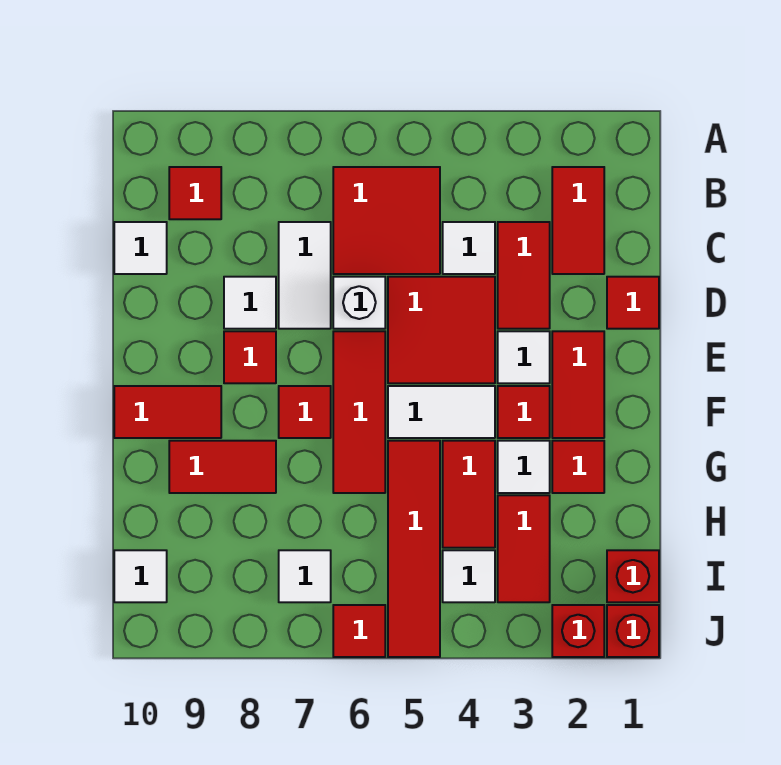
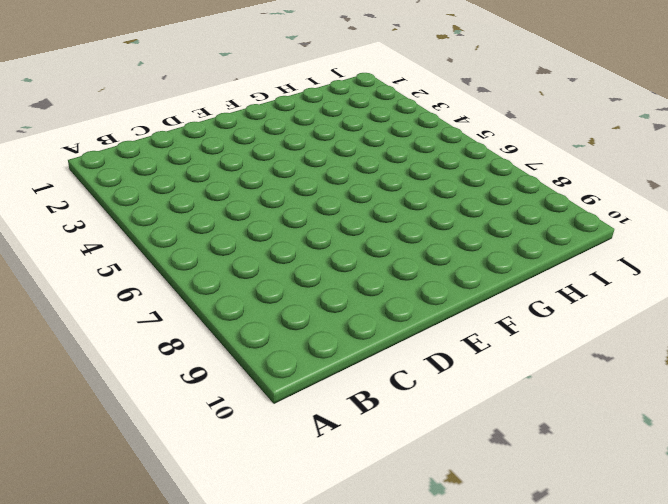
none -> red 1x2 tile [552,167,604,274]
none -> red 2x2 tile [333,167,440,274]
none -> red 1x1 tile [169,167,221,219]
none -> red 1x2 tile [498,222,550,329]

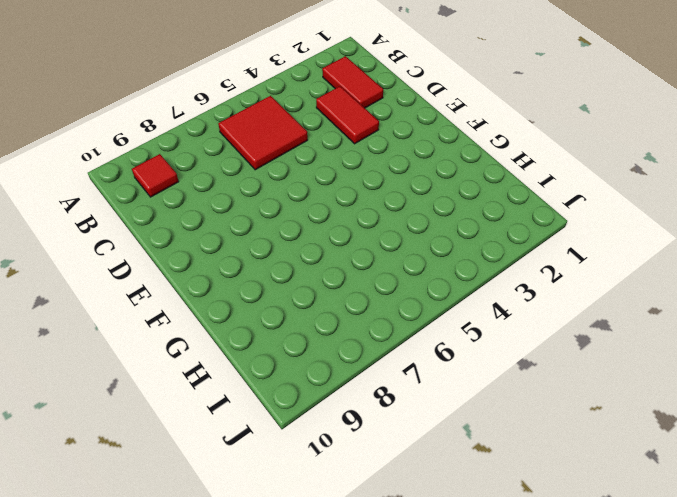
none -> white 1x1 tile [443,222,495,274]
none -> white 1x2 tile [279,222,331,329]
none -> white 1x1 tile [114,222,167,274]
none -> red 1x1 tile [607,277,659,329]

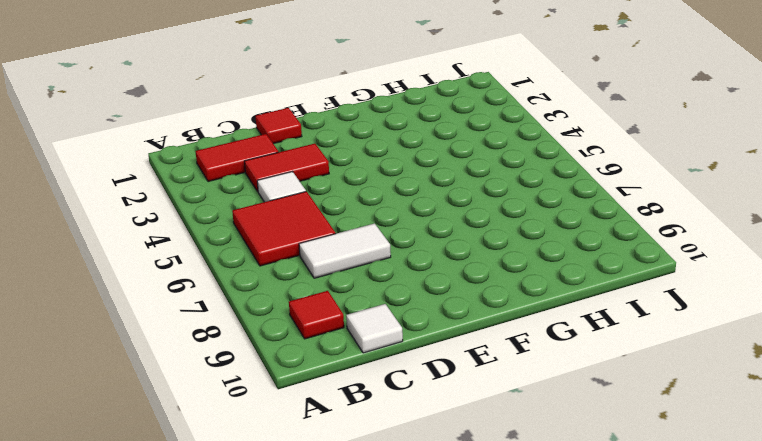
none -> red 2x2 tile [388,277,495,383]
none -> white 1x1 brick [333,277,385,329]
none -> white 1x1 tile [224,277,276,329]
none -> red 1x2 tile [552,331,604,438]

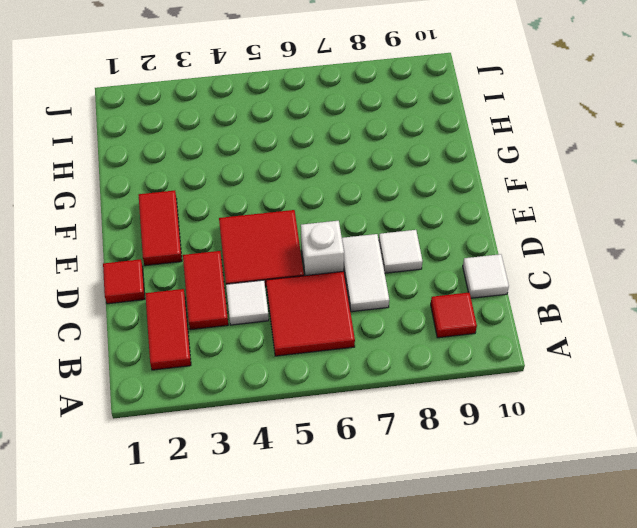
none -> white 1x1 tile [498,331,550,383]
none -> red 1x3 tile [333,331,385,493]
none -> red 1x1 tile [224,331,276,383]
none -> red 1x1 tile [498,386,550,438]

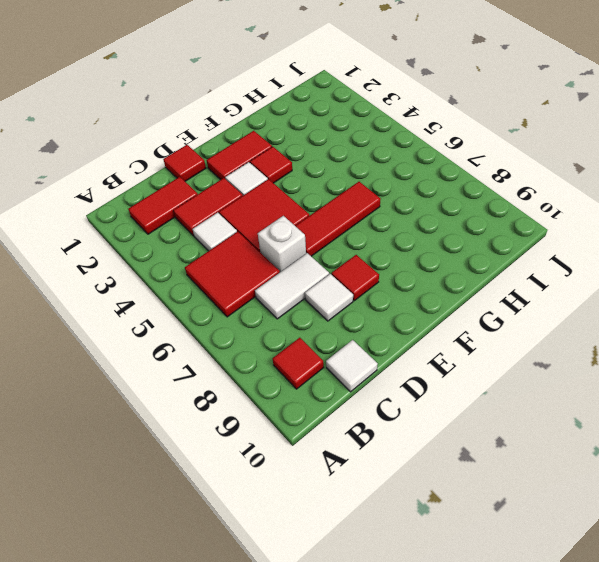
none -> white 1x2 tile [388,386,495,438]
none -> red 1x1 tile [279,386,331,438]
none -> red 1x2 tile [114,386,221,438]
none -> red 1x1 tile [552,441,604,493]

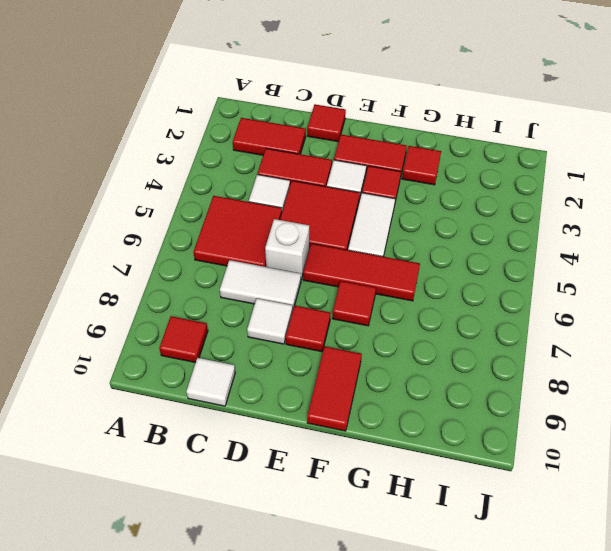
none -> white 1x1 tile [498,441,550,493]
none -> red 1x2 tile [443,441,495,548]
none -> red 1x4 tile [388,441,440,657]
none -> red 1x2 tile [169,441,276,493]

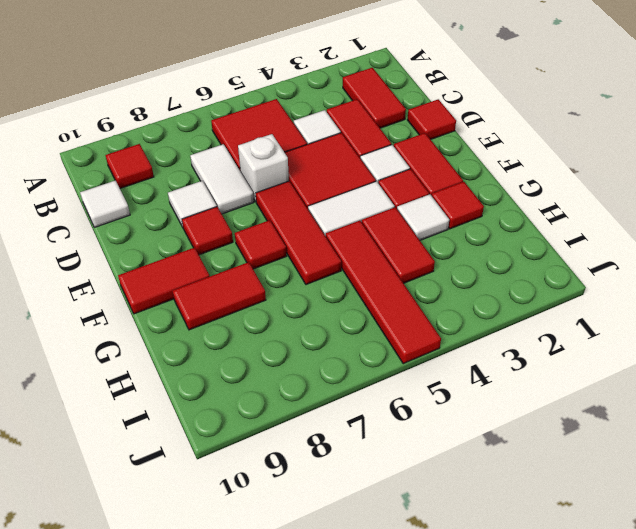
none -> red 1x2 tile [498,495,550,602]
none -> red 1x1 brick [607,550,659,602]
none -> white 1x1 tile [443,550,495,602]
none -> white 1x1 tile [279,550,331,602]

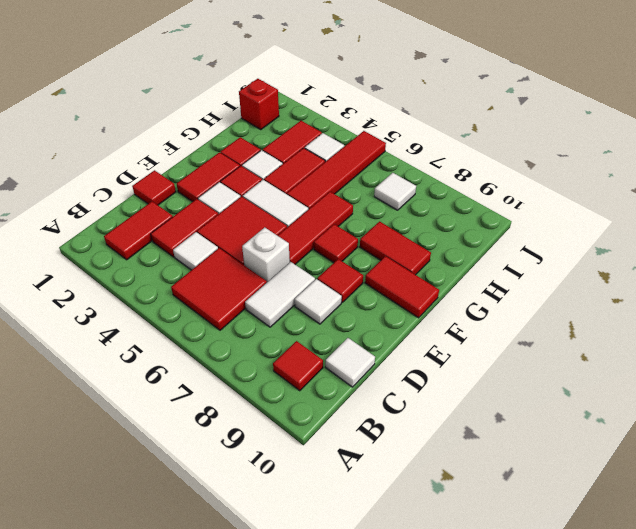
none -> white 1x1 tile [114,550,167,602]
none -> red 1x1 brick [607,605,659,657]
none -> red 1x1 brick [552,605,604,657]
none -> red 1x1 tile [333,605,385,657]

